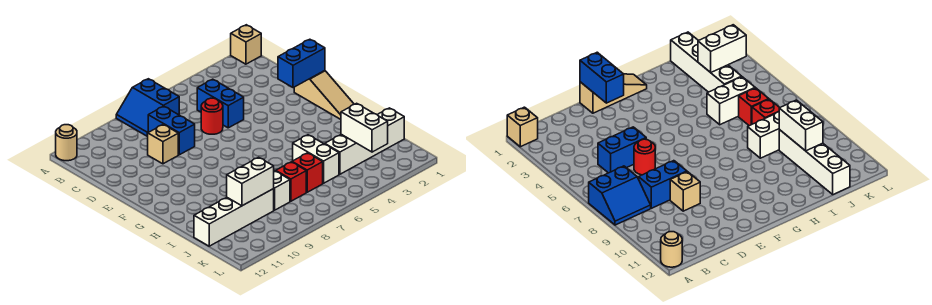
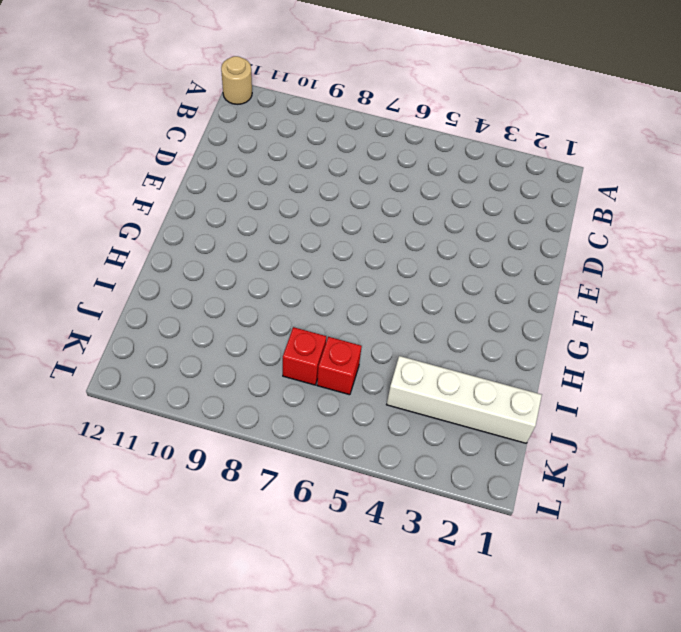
none -> tan 1x1 brick [231,25,261,64]
none -> blue 2x2 slope [116,79,179,136]
none -> blue 1x2 brick [197,79,244,128]

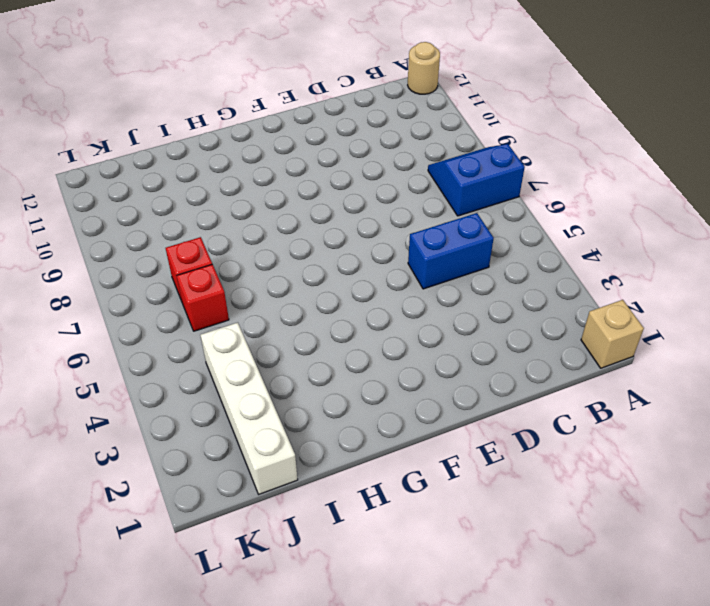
none -> blue 1x2 brick [148,106,195,155]
none -> red 1x1 round brick [201,98,223,134]
none -> tan 1x1 brick [147,124,178,164]

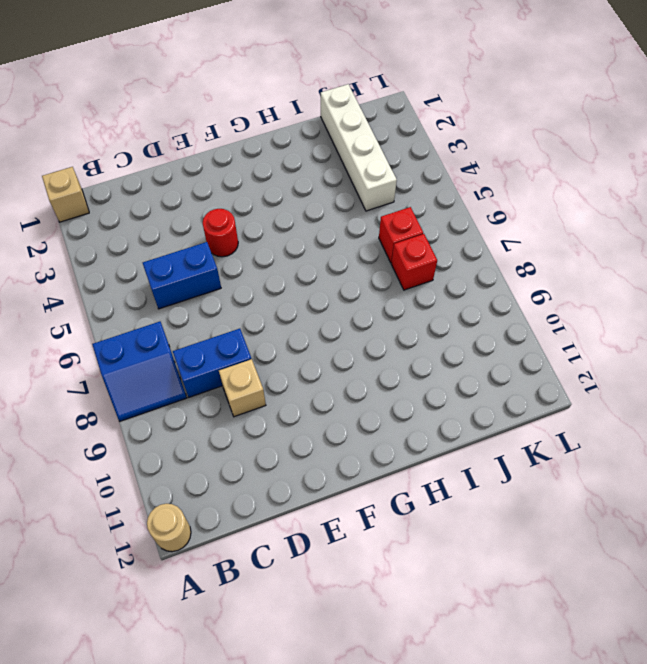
red 1x1 round brick [203,209,238,257] -> red 1x1 round brick moved to [201,98,223,134]
none -> tan 1x3 slope [294,71,354,119]
none -> white 1x2 brick [293,135,339,183]
none -> white 1x2 brick [274,171,290,210]

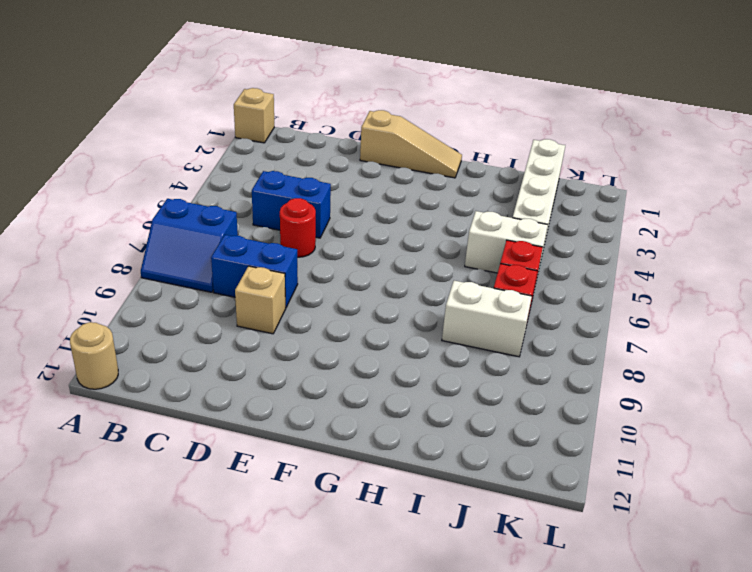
none -> white 1x4 brick [194,189,274,246]
none -> blue 1x2 brick [278,39,325,88]
none -> white 1x2 brick [341,103,388,152]

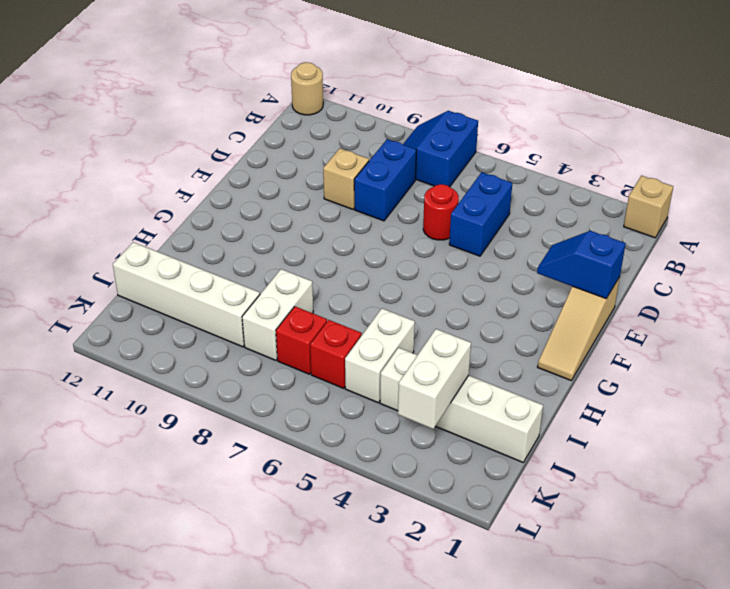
blue 1x2 slope [537,231,626,298] -> blue 1x2 brick [278,39,325,88]
none -> white 1x2 brick [227,157,274,206]

